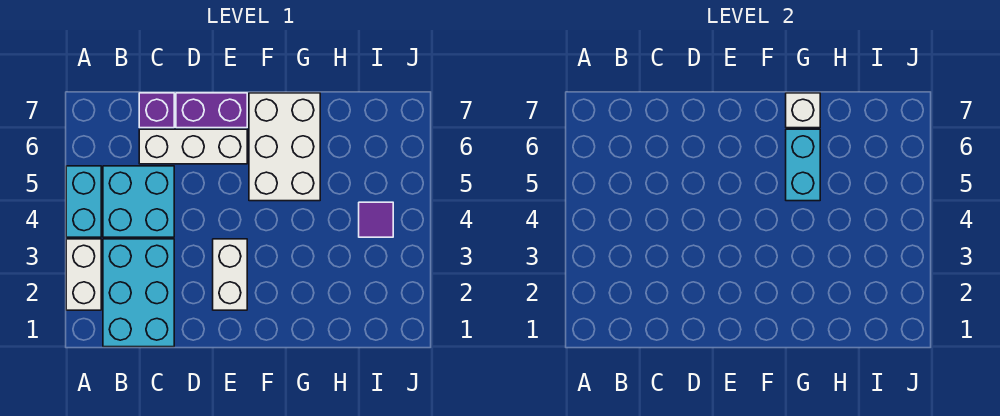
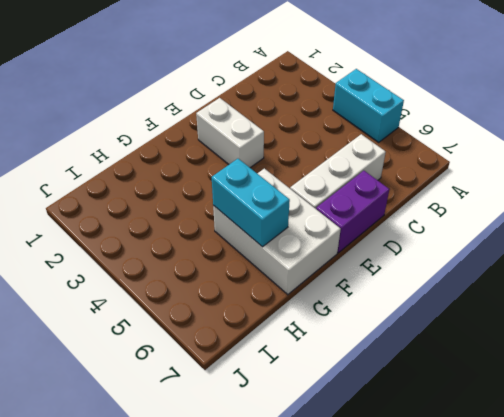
none -> white 1x2 brick [66,239,101,310]
none -> cyan 2x3 brick [103,239,174,347]
none -> cyan 2x2 brick [103,166,174,237]

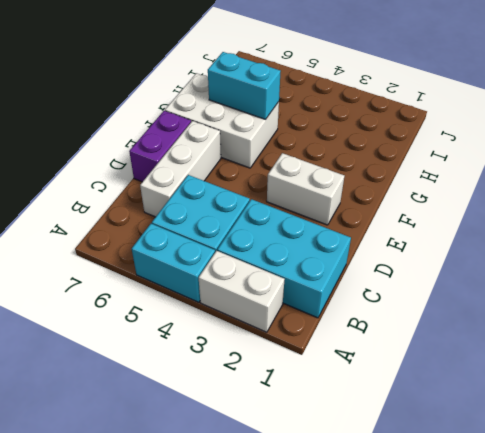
none -> purple 1x1 brick [139,93,174,128]
none -> purple 1x1 tile [359,202,393,237]
none -> white 1x1 brick [786,93,820,128]

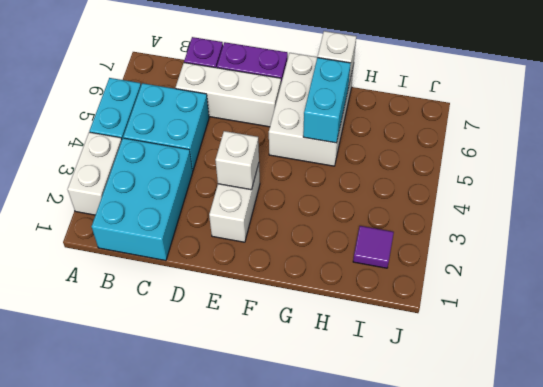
white 1x1 brick [215,131,259,190] -> none
purple 1x1 tile [353,226,394,268] -> purple 1x1 tile moved to [359,202,393,237]

